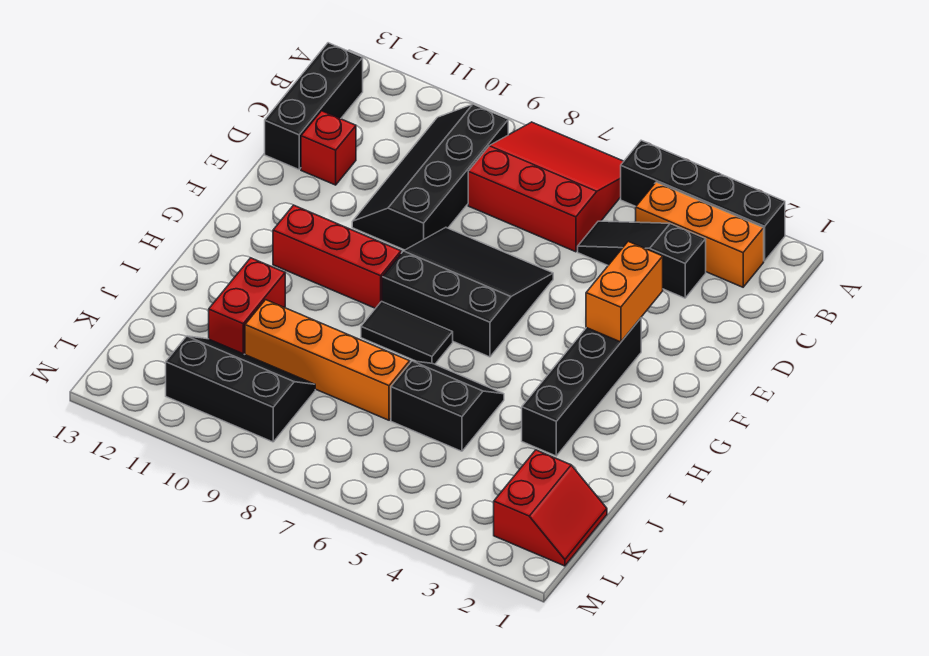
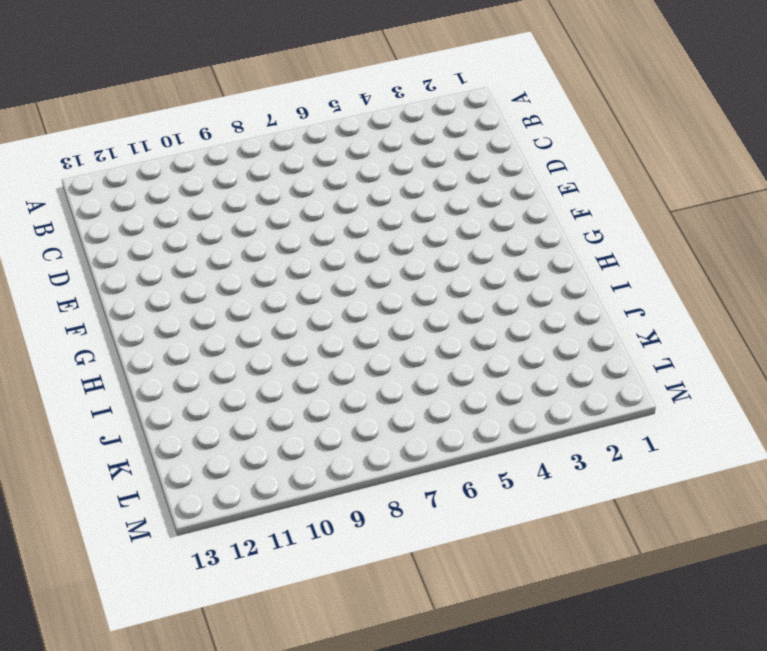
none -> black 1x4 brick [621,140,785,261]
none -> red 3x3 slope [468,122,624,252]
none -> orange 1x3 brick [636,182,764,287]

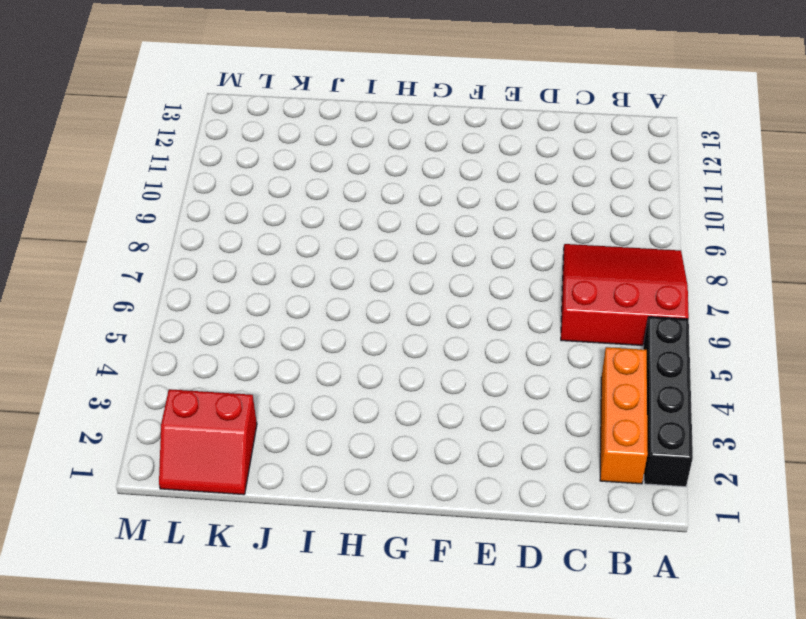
red 3x3 slope [561,244,689,346] -> red 3x3 slope turned to [468,122,624,252]
none -> black 2x4 slope [352,104,508,250]
none -> black 1x3 brick [265,43,363,169]
none -> black 1x3 slope [578,221,706,298]

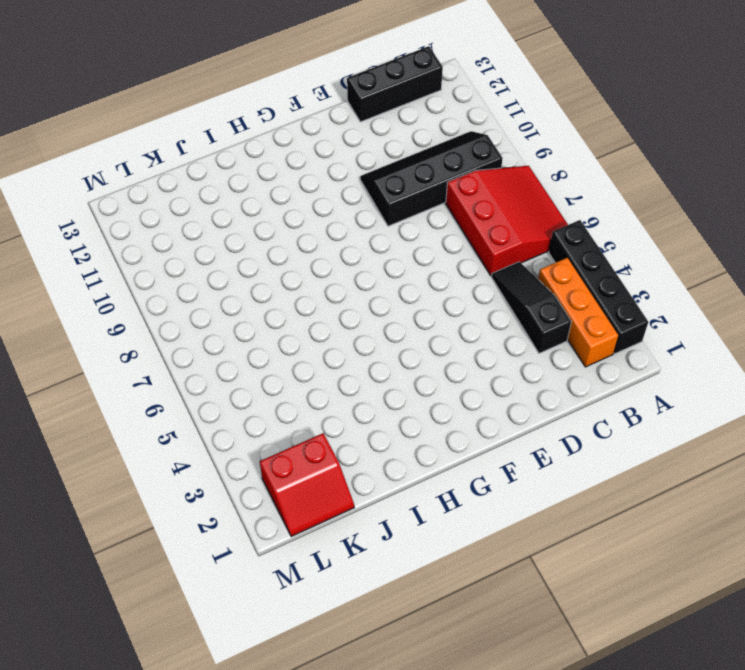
none -> red 1x1 brick [301,111,356,185]
none -> black 3x3 slope [382,227,553,357]
none -> black 1x4 brick [522,318,641,456]

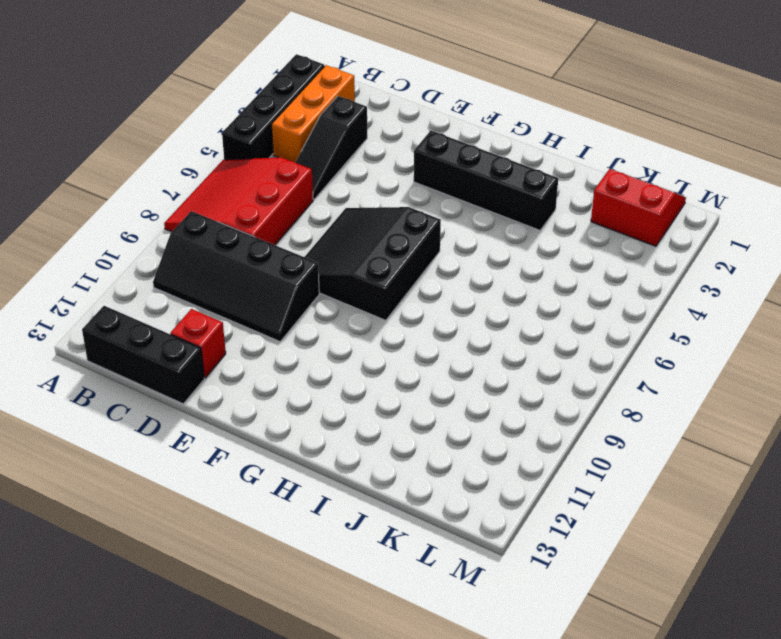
none -> red 1x3 brick [273,205,401,308]
none -> black 1x2 tile [361,302,453,364]
none -> black 2x2 slope [391,361,504,451]

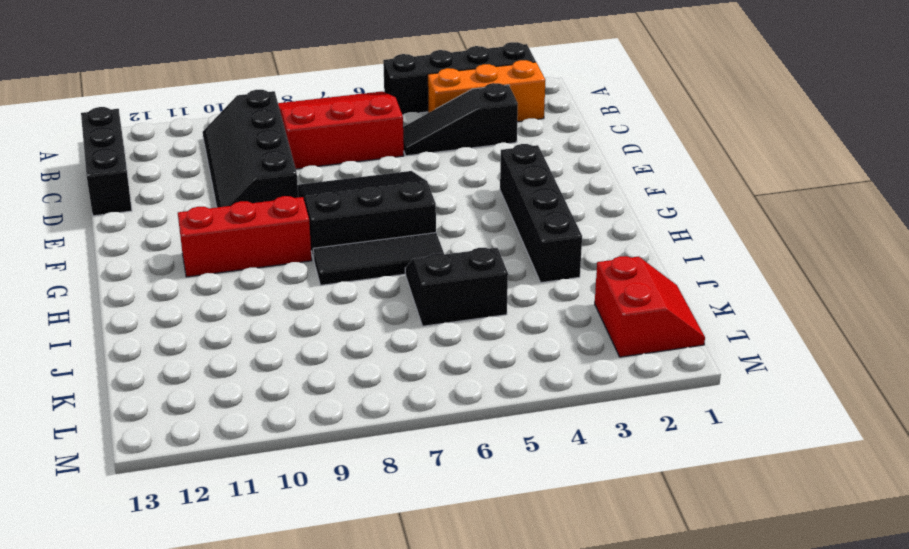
black 1x3 tile [313,233,444,285] -> black 1x2 tile [361,302,453,364]
none -> red 1x1 brick [301,111,356,185]
none -> red 1x2 brick [209,258,285,354]
none -> orange 1x4 brick [245,300,410,420]

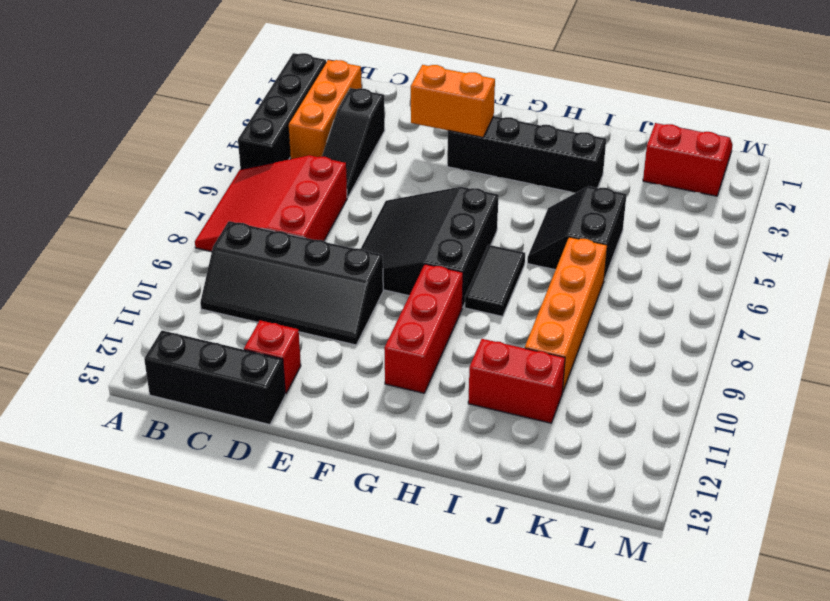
none -> black 2x3 slope [166,336,315,442]

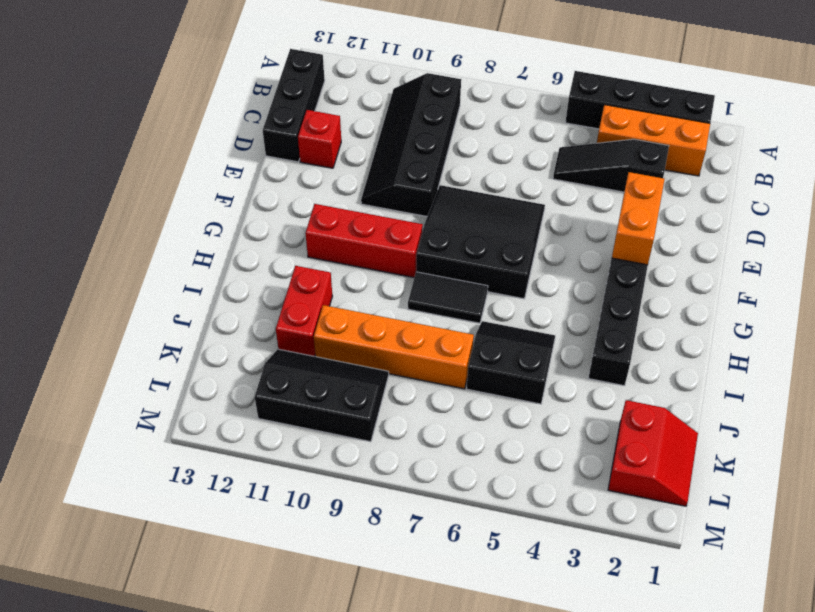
none -> red 3x3 slope [468,122,624,252]

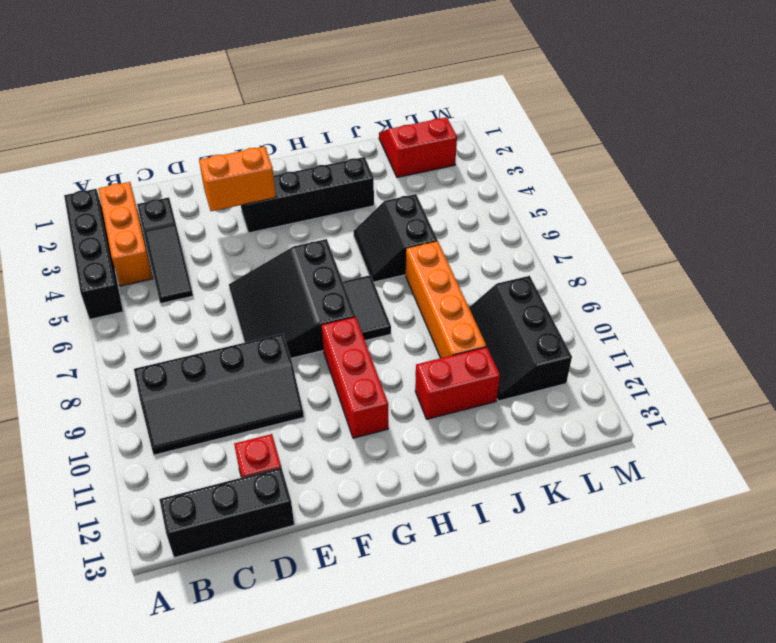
none -> red 3x3 slope [468,122,624,252]

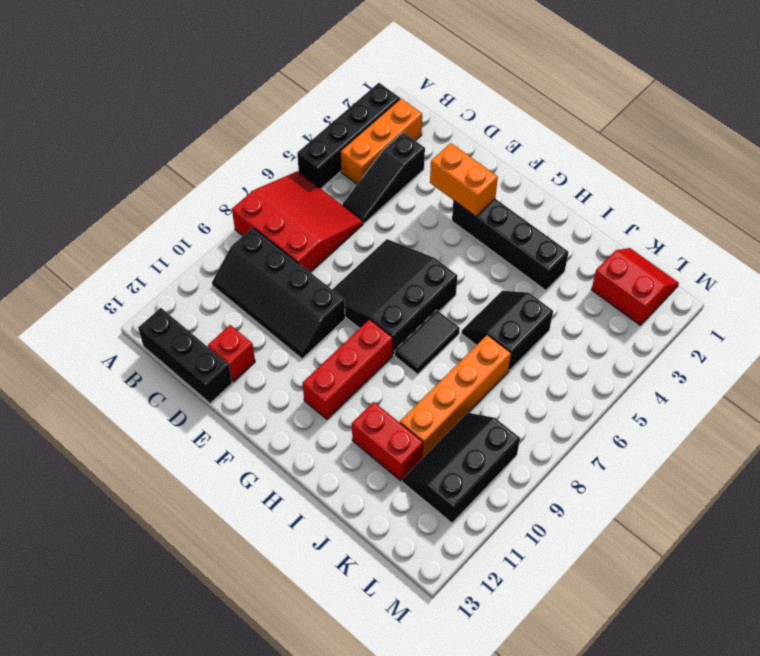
red 3x3 slope [232,171,363,272] -> red 3x3 slope turned to [468,122,624,252]

